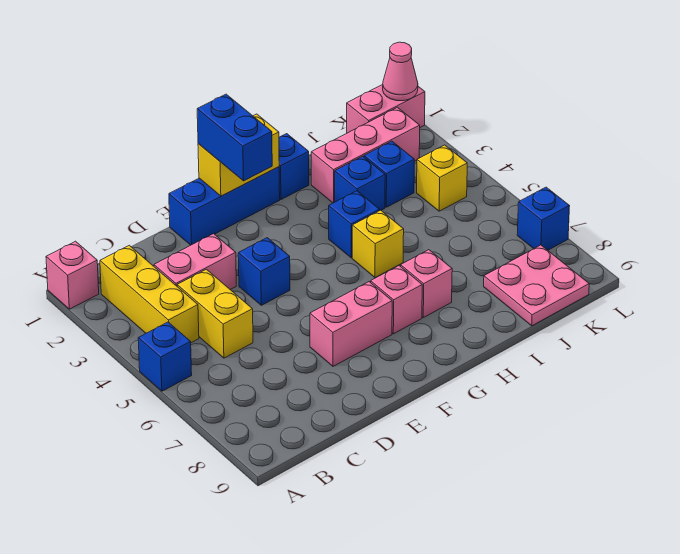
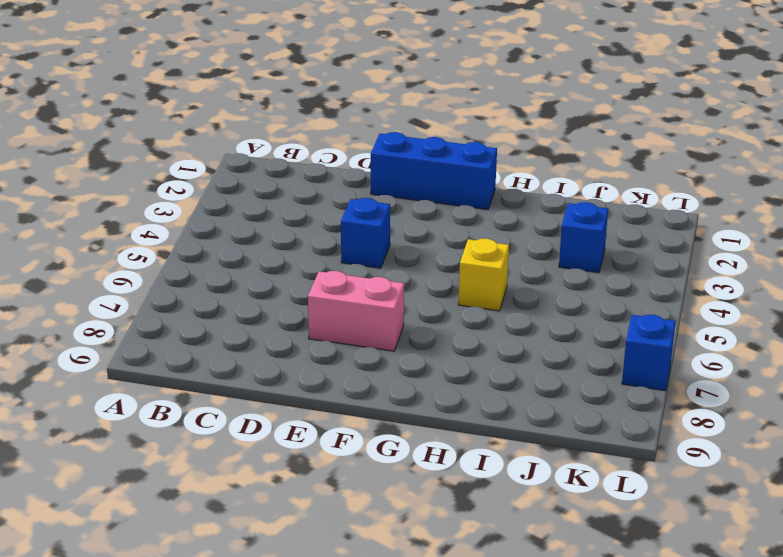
none -> pink 1x1 brick [46,241,99,309]
none -> blue 1x1 brick [138,322,192,391]
none -> yellow 1x3 brick [100,245,199,343]

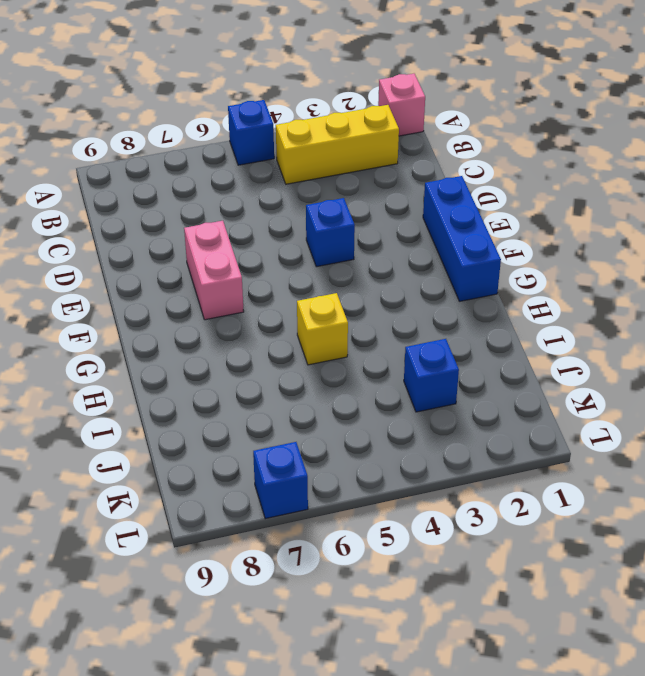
none -> pink 1x2 brick [154,234,236,289]
none -> yellow 1x2 brick [177,269,253,358]
none -> pink 1x1 brick [371,266,422,334]

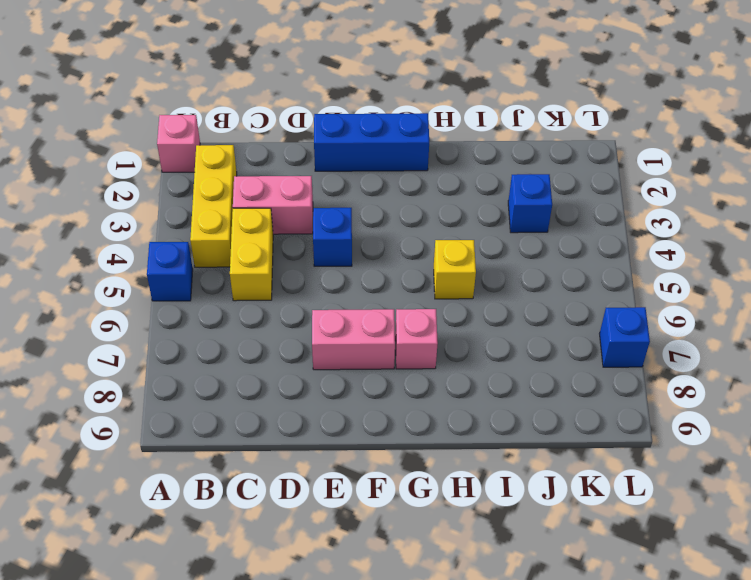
none -> blue 1x1 brick [279,134,309,200]
none -> blue 1x1 brick [329,191,380,258]
none -> pink 1x1 brick [401,250,452,318]

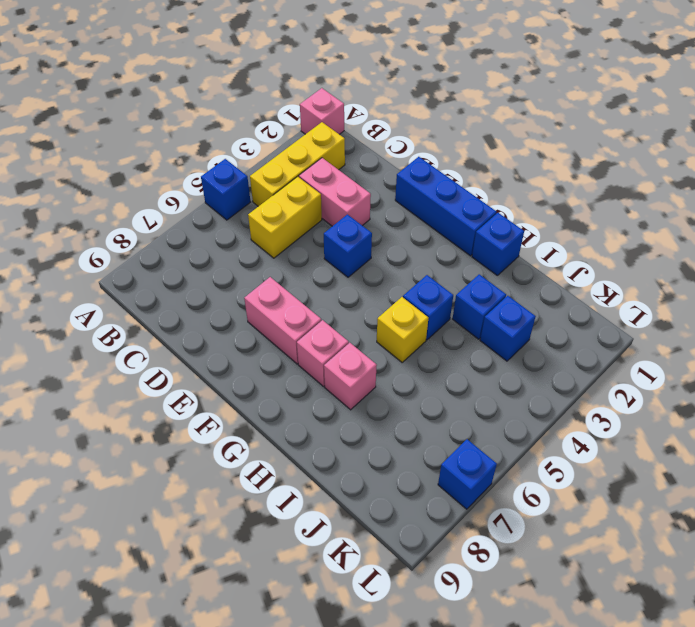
none -> pink 1x3 brick [311,107,420,203]
none -> pink 2x2 plate [484,245,589,326]
none -> pink 1x2 brick [347,85,425,133]

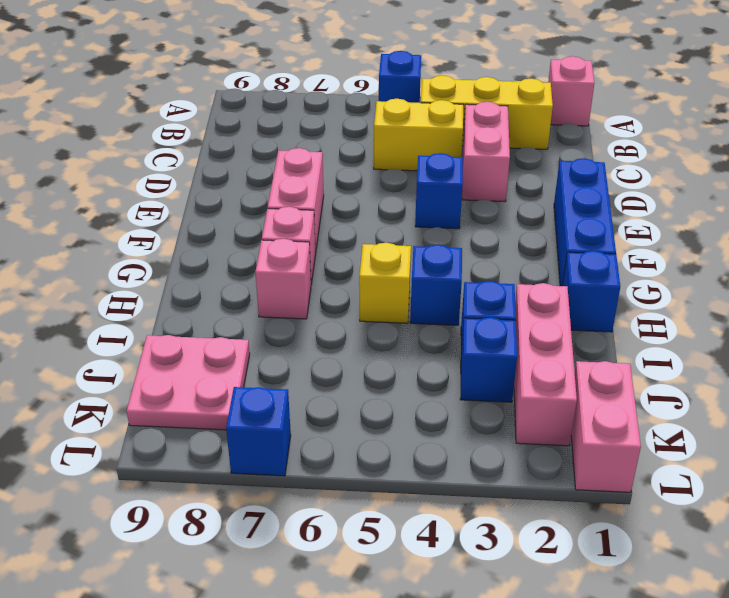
none -> yellow 1x1 brick [417,145,467,211]
none -> yellow 1x2 brick [198,114,279,196]
none -> pink 1x1 cone [383,42,418,101]

